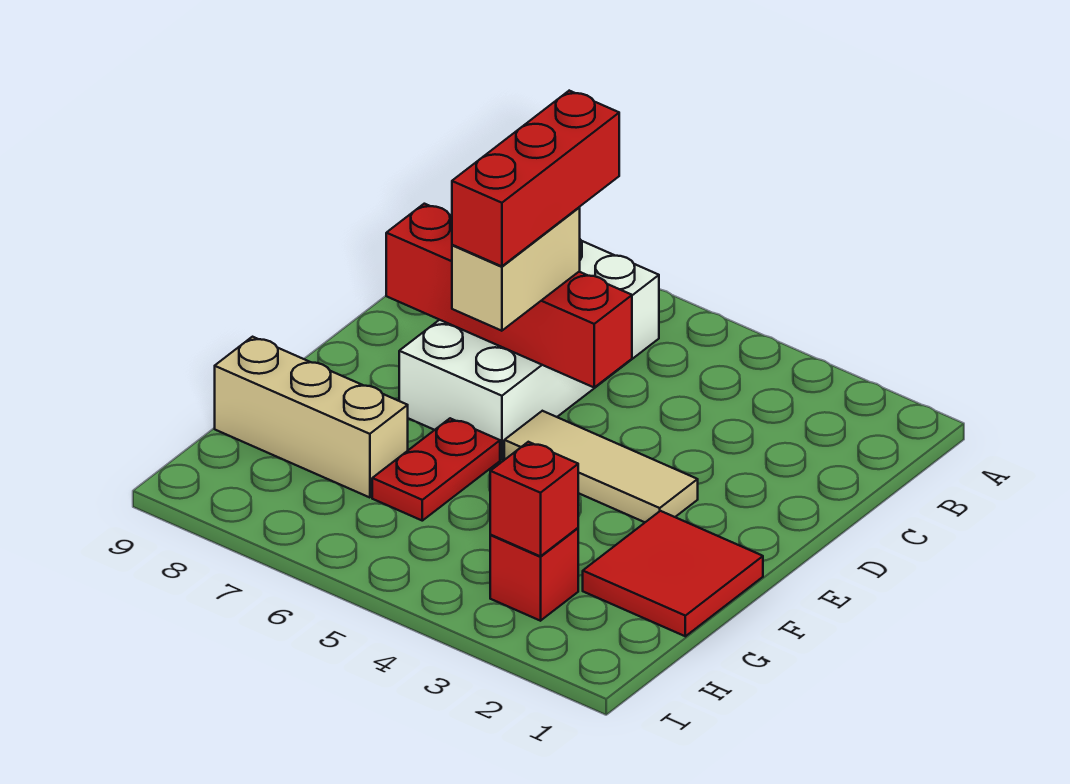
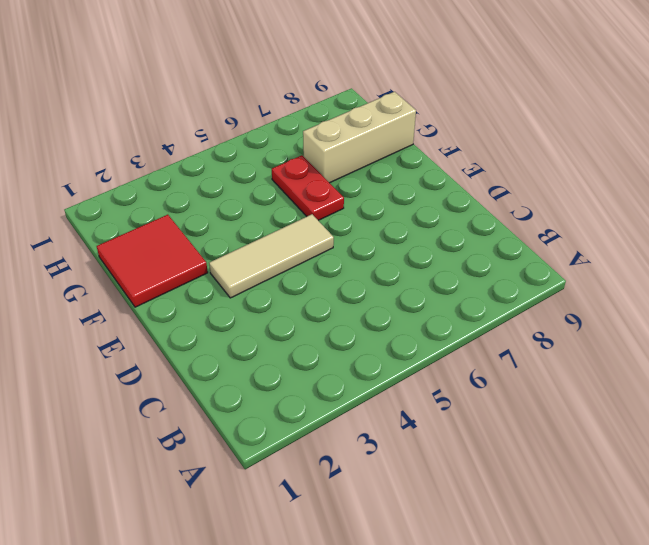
none -> white 2x4 brick [399,240,659,459]
none -> red 1x1 brick [490,528,578,621]

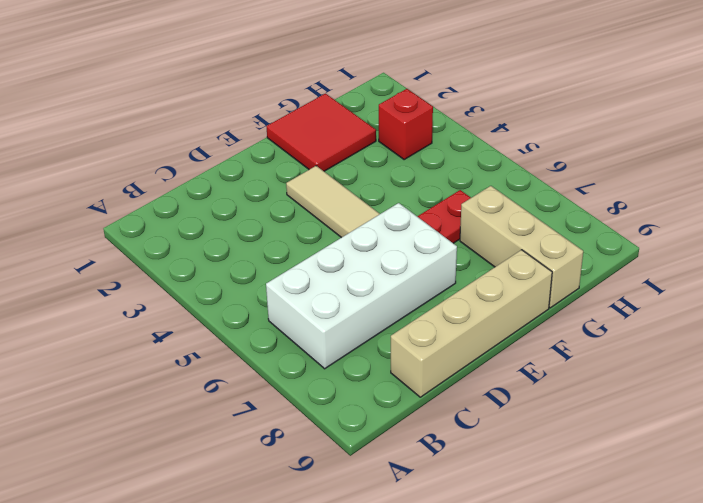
tan 1x4 brick [391,250,552,397] -> none
none -> red 1x4 brick [386,204,632,387]
none -> red 1x1 brick [490,442,578,556]

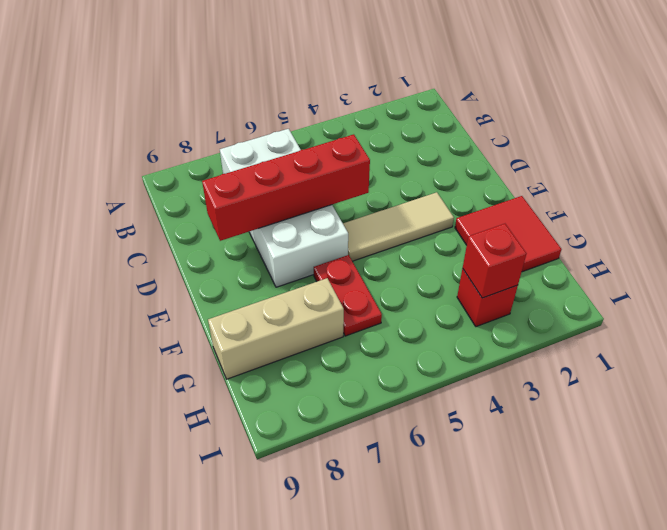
none -> tan 1x2 brick [452,208,580,331]
none -> red 1x3 brick [452,91,619,266]

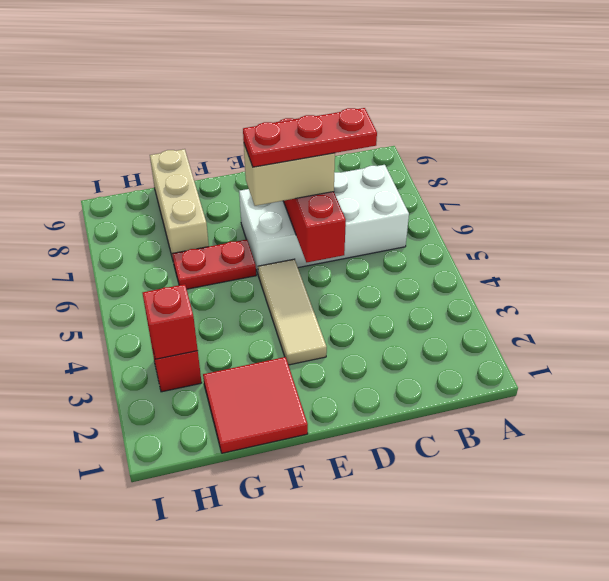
red 1x3 plate [243,108,377,167] -> red 1x3 brick [452,91,619,266]

